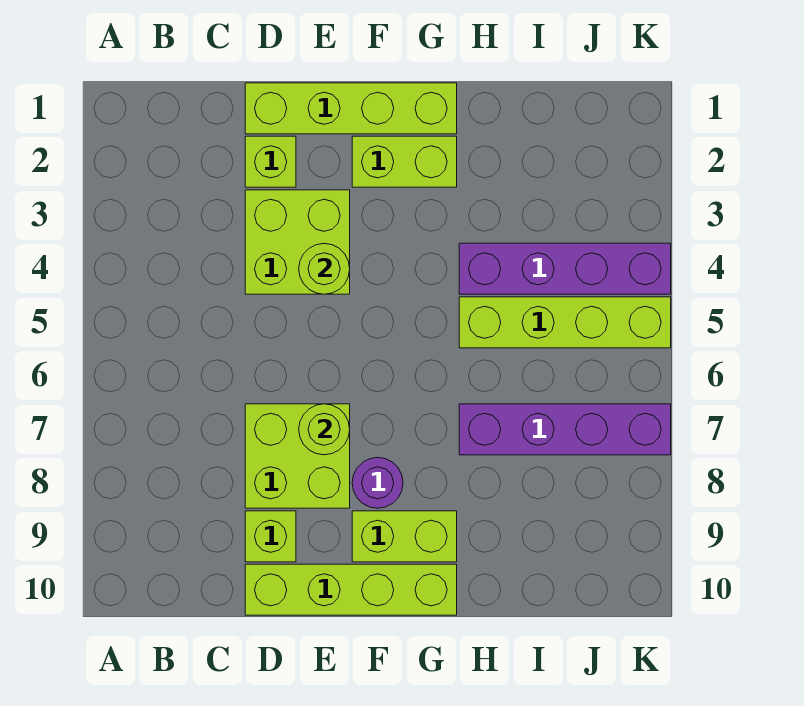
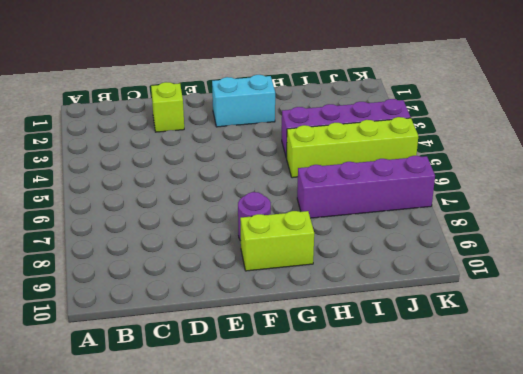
cyan 1x2 brick [212,75,275,127] -> lime 1x2 brick [352,136,457,187]
none -> lime 1x4 brick [245,83,457,134]
none -> lime 2x2 brick [245,190,350,294]
none -> lime 2x2 brick [245,404,350,508]

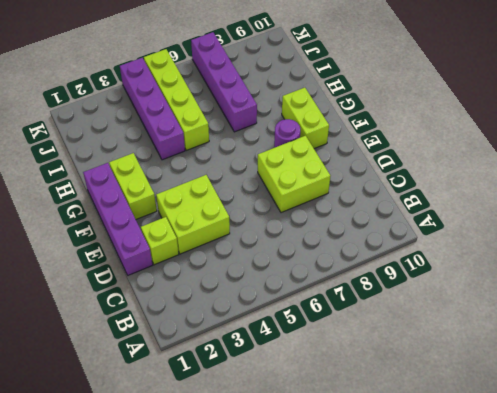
purple 1x4 brick [83,163,153,275] -> lime 1x4 brick [245,83,457,134]
none -> lime 1x1 brick [245,511,296,562]
none -> lime 1x4 brick [245,564,457,615]
none -> lime 1x1 round brick [299,243,350,294]

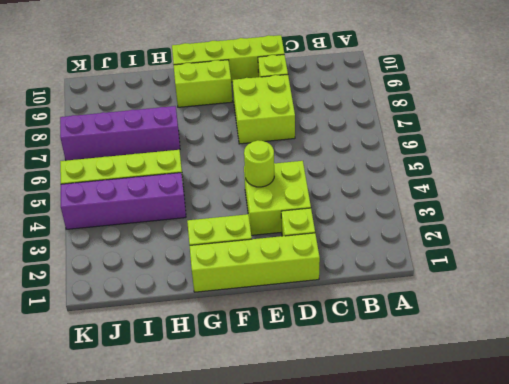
none -> purple 1x1 round brick [352,457,403,508]
none -> lime 1x1 round brick [299,404,350,455]

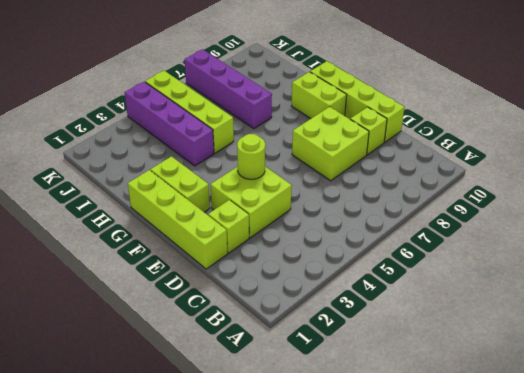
none -> purple 1x1 round brick [352,457,403,508]
none -> lime 1x1 round brick [299,404,350,455]

